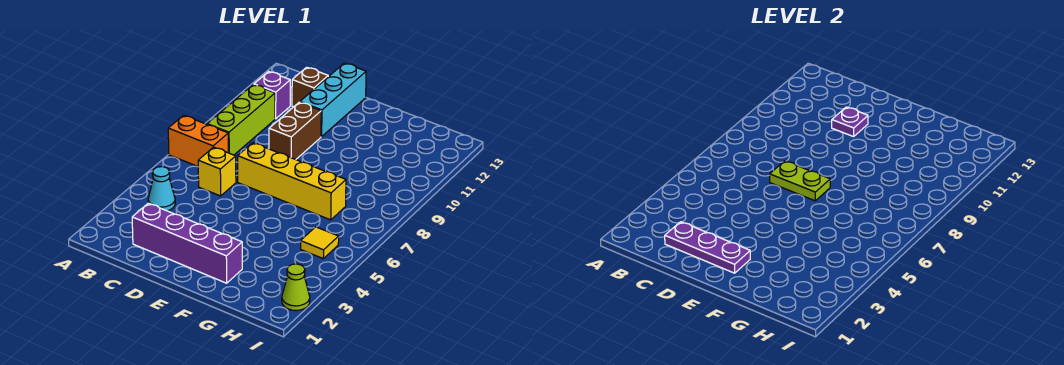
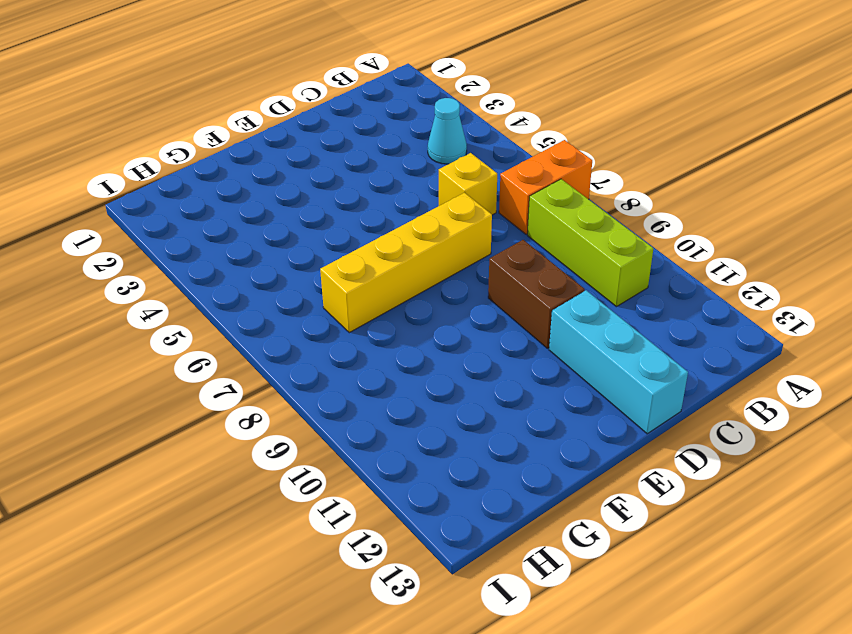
none -> purple 1x1 brick [254,72,290,119]
none -> purple 1x4 brick [132,203,242,283]
none -> brown 1x1 brick [292,67,328,107]

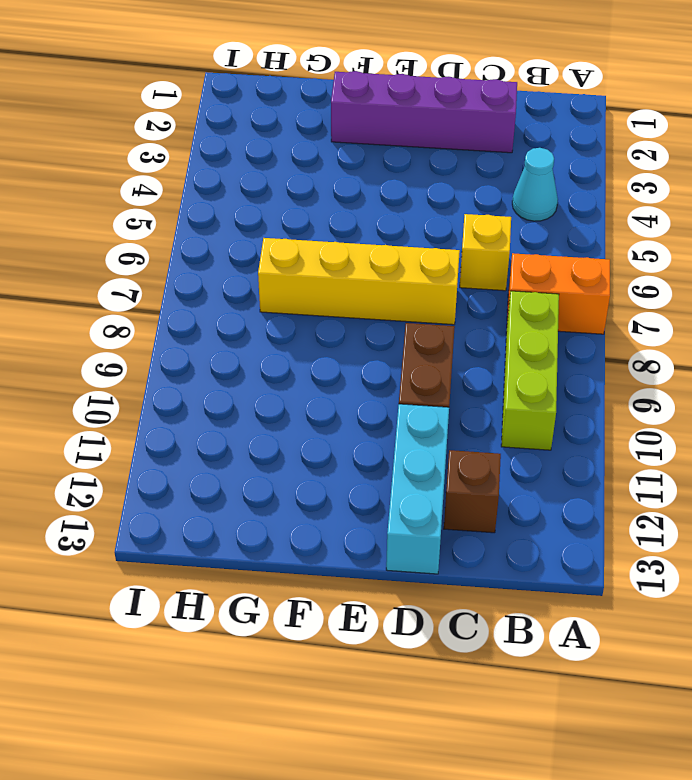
none -> purple 1x1 brick [254,72,290,119]
none -> yellow 1x1 tile [301,227,339,259]
none -> lime 1x1 cone [282,264,310,311]

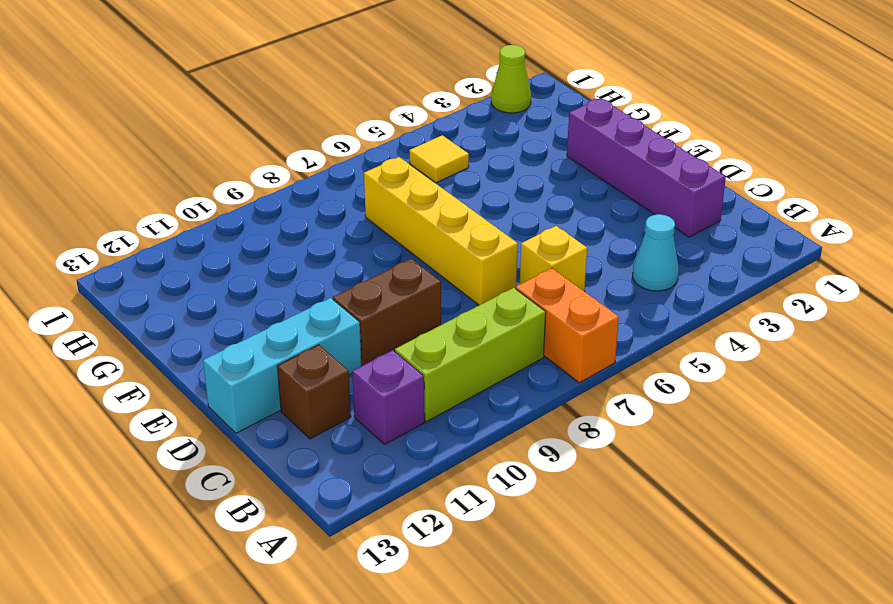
none -> purple 1x3 plate [665,222,750,273]
none -> lime 1x2 plate [770,161,830,201]
none -> purple 1x1 plate [832,107,868,137]

